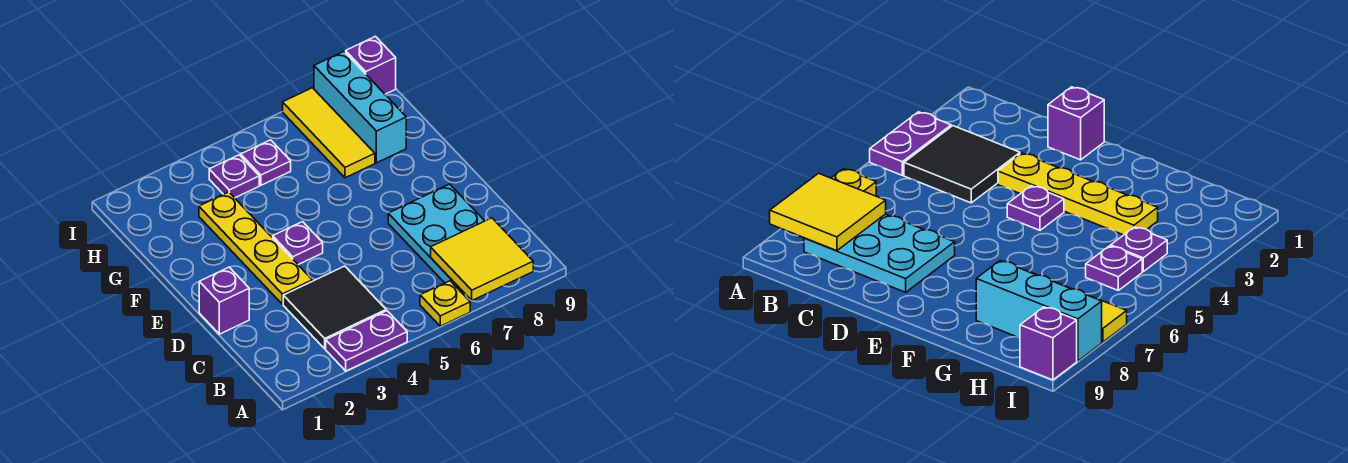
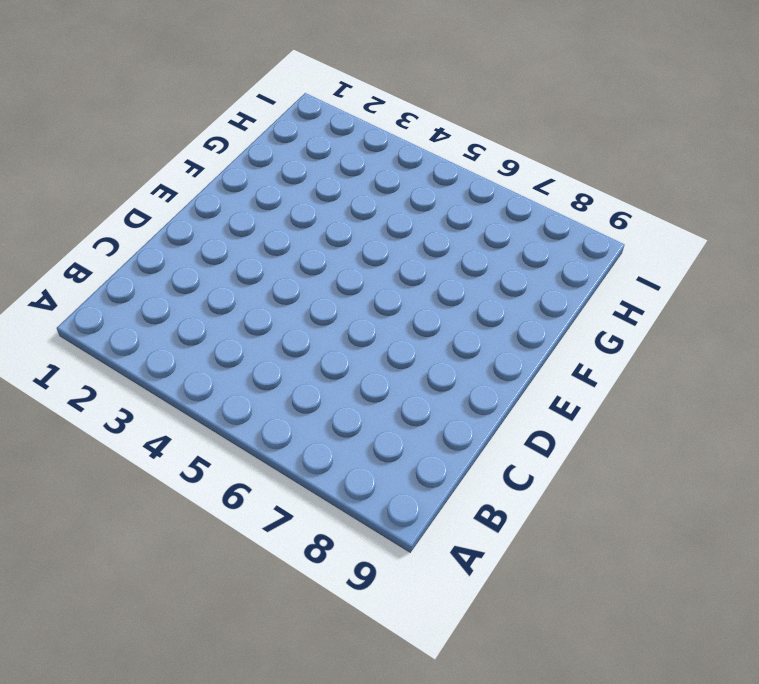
none -> purple 1x2 plate [326,311,407,371]
none -> yellow 1x1 plate [420,281,470,326]
none -> black 2x2 tile [283,266,386,349]

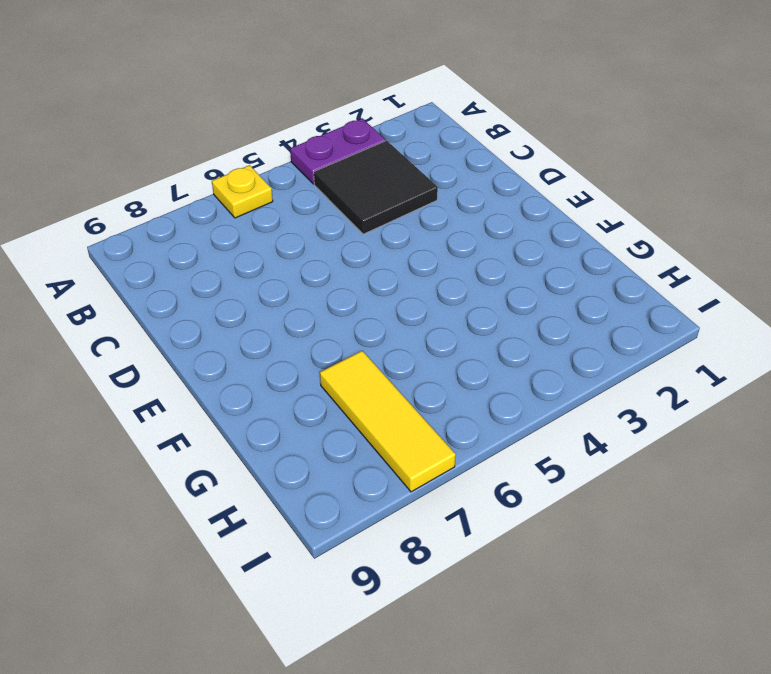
none -> cyan 2x3 plate [388,184,484,286]
none -> purple 1x1 brick [199,267,249,334]
none -> yellow 1x4 plate [199,192,312,304]

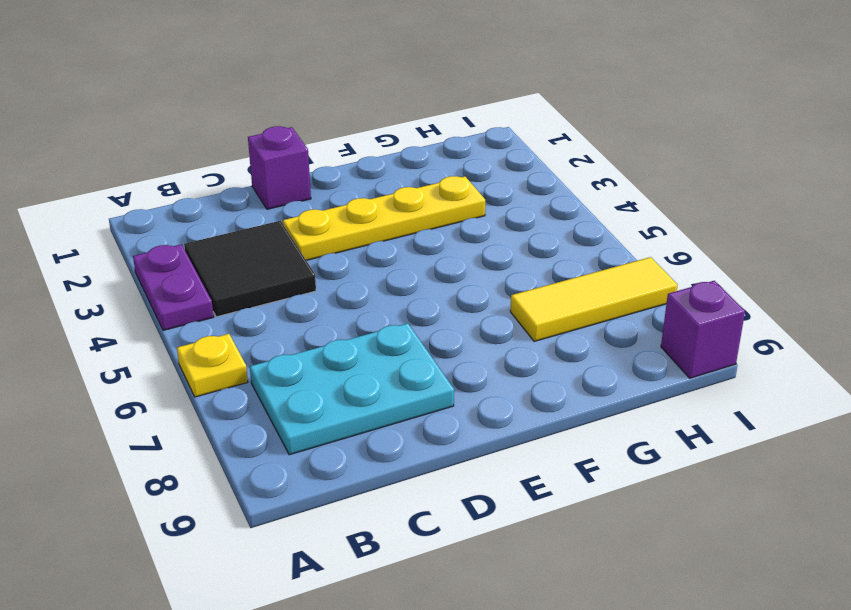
none -> purple 1x1 plate [273,222,323,265]
none -> cyan 1x3 brick [314,52,406,163]
none -> purple 1x1 plate [209,155,259,198]

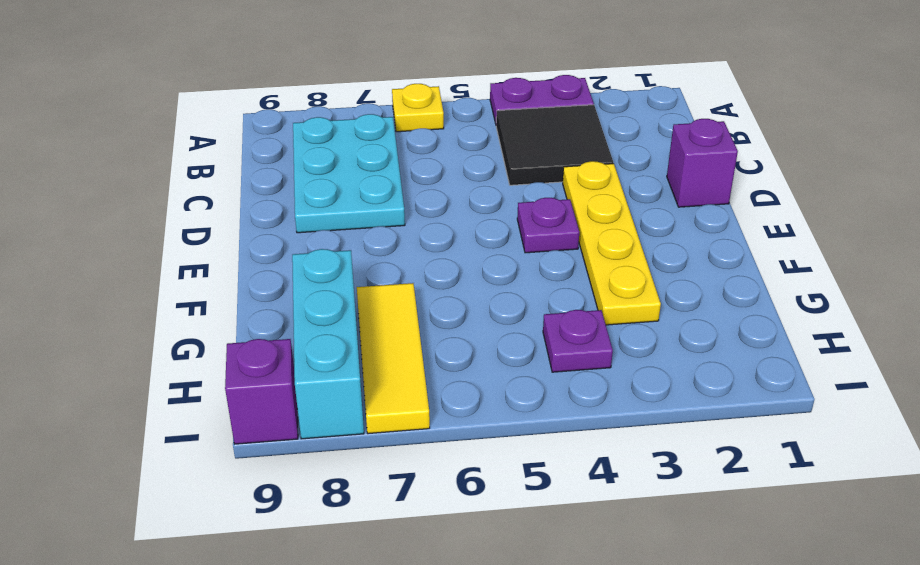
none -> purple 1x1 plate [241,140,291,185]
none -> yellow 2x2 tile [431,218,533,300]

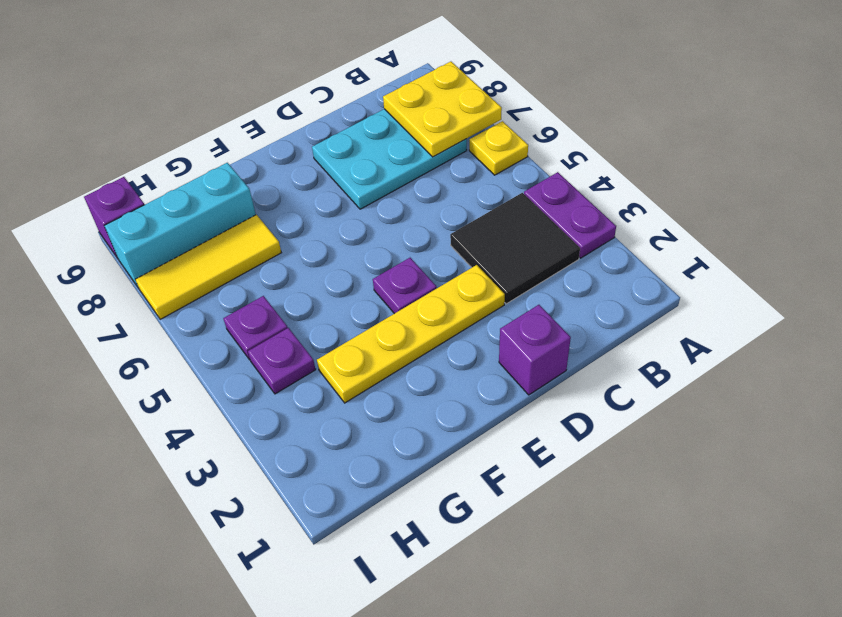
yellow 2x2 plate [383,62,502,157] -> yellow 2x2 tile [431,218,533,300]

